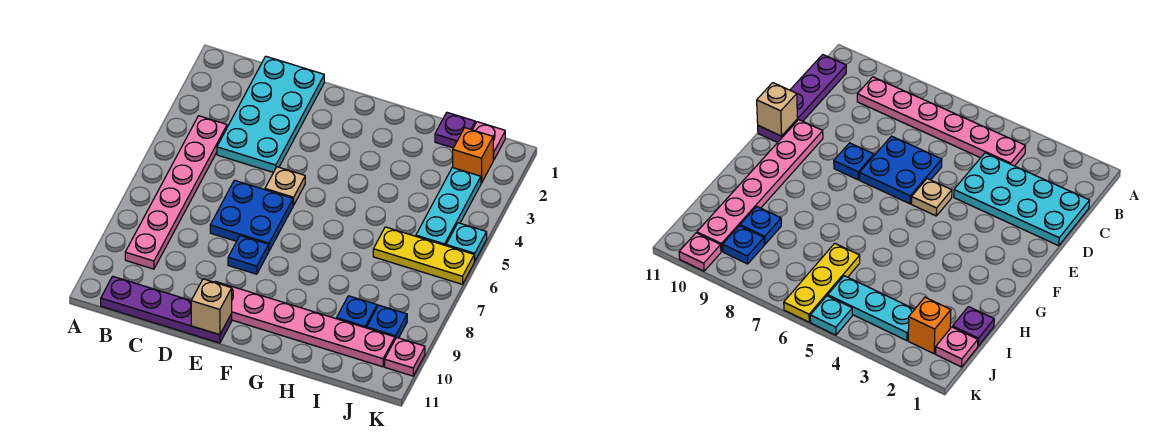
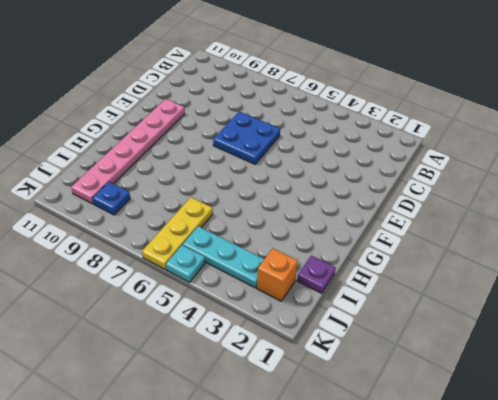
none -> pink 1x6 plate [125,116,227,269]
none -> purple 1x4 plate [101,276,232,343]
none -> cyan 2x4 plate [217,56,324,172]

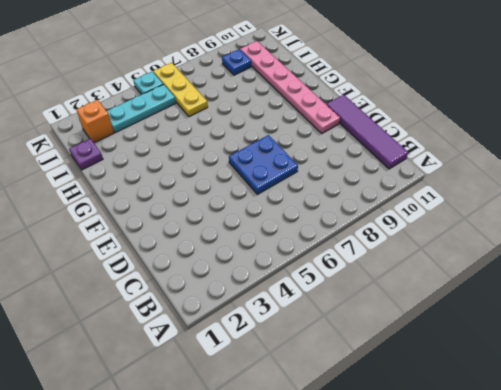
purple 1x4 tile [326,95,408,169] -> purple 1x4 plate [101,276,232,343]
none -> pink 1x6 plate [125,116,227,269]
none -> cyan 2x4 plate [217,56,324,172]
none -> tan 1x1 plate [265,167,305,205]

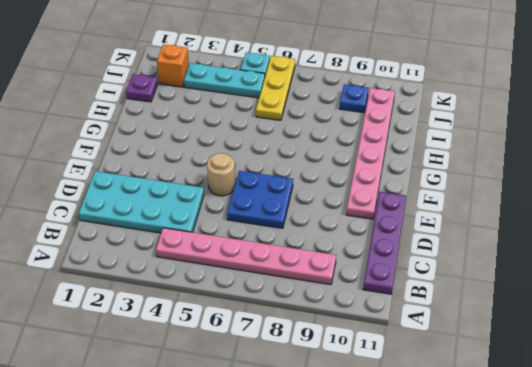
tan 1x1 round brick [207,153,235,196] -> tan 1x1 plate [265,167,305,205]
none -> blue 1x1 plate [228,236,269,274]
none -> blue 1x1 plate [337,296,377,328]
none -> pink 1x1 plate [473,122,505,160]

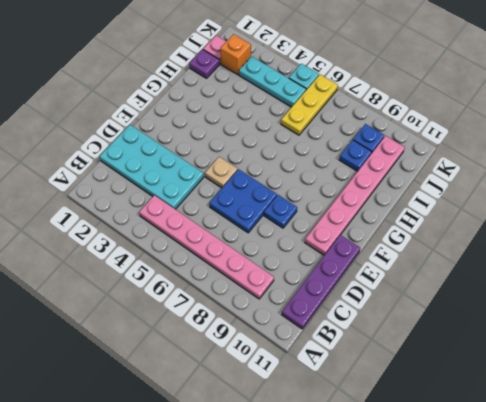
none -> pink 1x1 plate [385,337,425,376]
none -> tan 1x1 brick [191,279,232,335]

